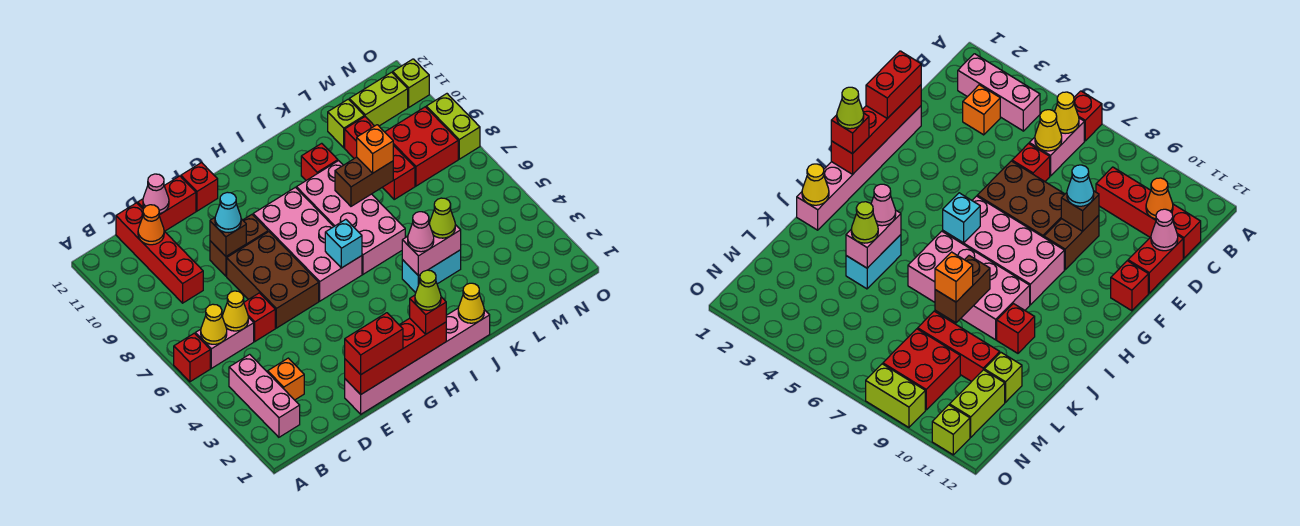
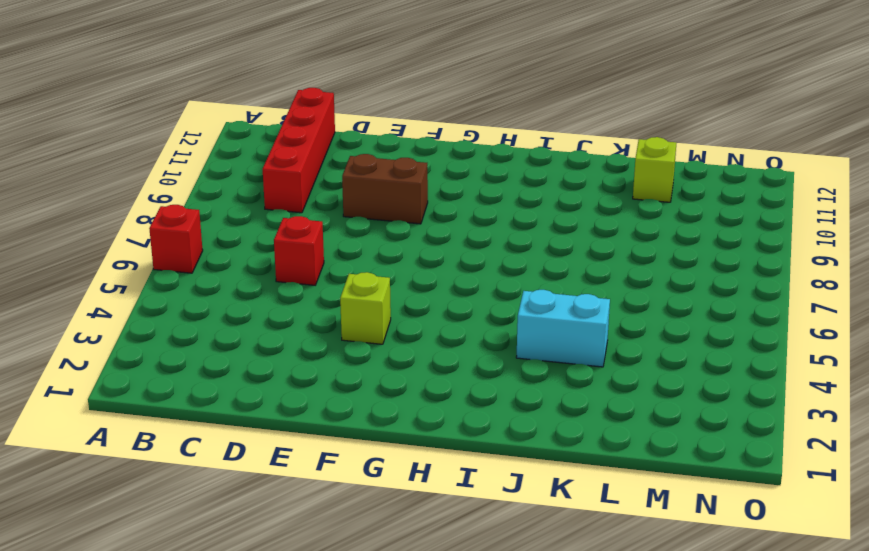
lime 1x1 brick [340,272,391,344] -> lime 1x1 brick moved to [393,59,429,107]
none -> pink 1x3 brick [229,354,300,437]
none -> pink 1x2 brick [195,316,254,368]
none -> orange 1x1 brick [268,358,304,400]
none -> red 1x2 brick [138,176,196,231]

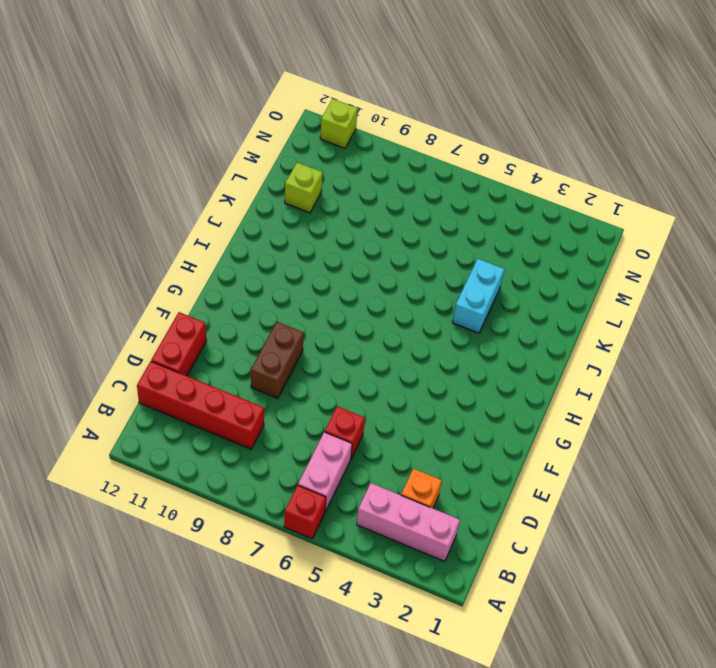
none -> pink 1x6 brick [345,308,490,414]
none -> brown 2x3 brick [227,232,319,328]
none -> red 1x1 brick [181,163,218,211]
none -> pink 2x4 brick [253,187,362,301]

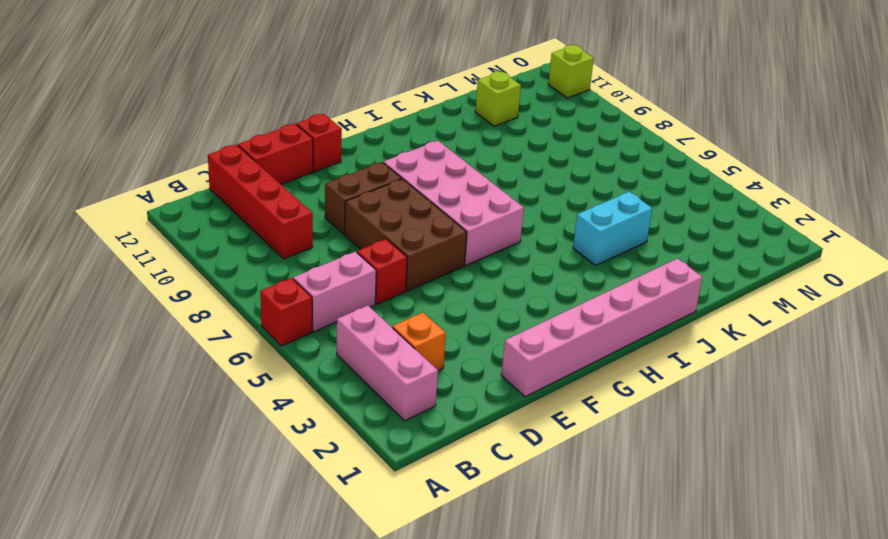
none -> pink 2x4 brick [296,161,405,274]
none -> red 1x1 brick [301,143,338,180]
none -> red 1x3 brick [345,117,415,199]
none -> red 2x2 brick [385,107,458,186]

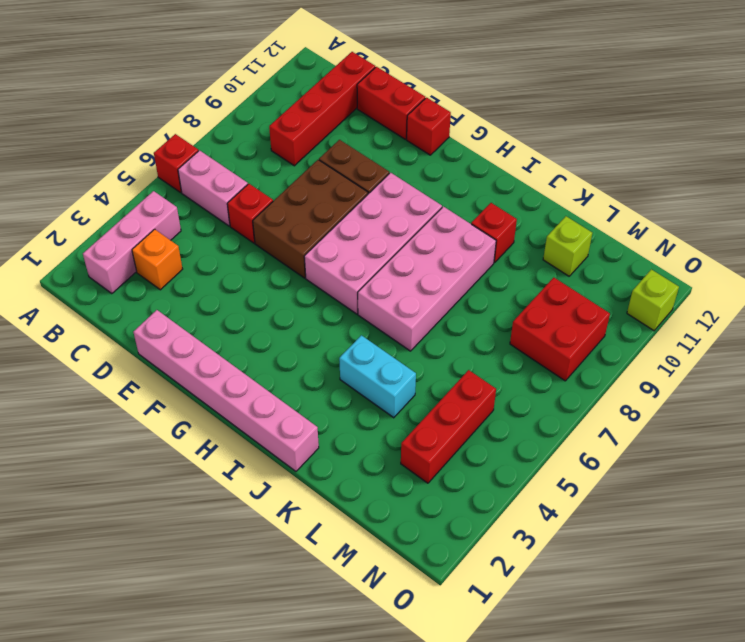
red 1x3 brick [401,370,496,483] -> red 1x3 brick moved to [345,117,415,199]
none -> lime 1x2 brick [349,72,408,126]
none -> lime 1x2 brick [426,94,480,159]
none -> yellow 1x1 cone [201,304,227,344]
none -> yellow 1x1 cone [223,291,248,331]

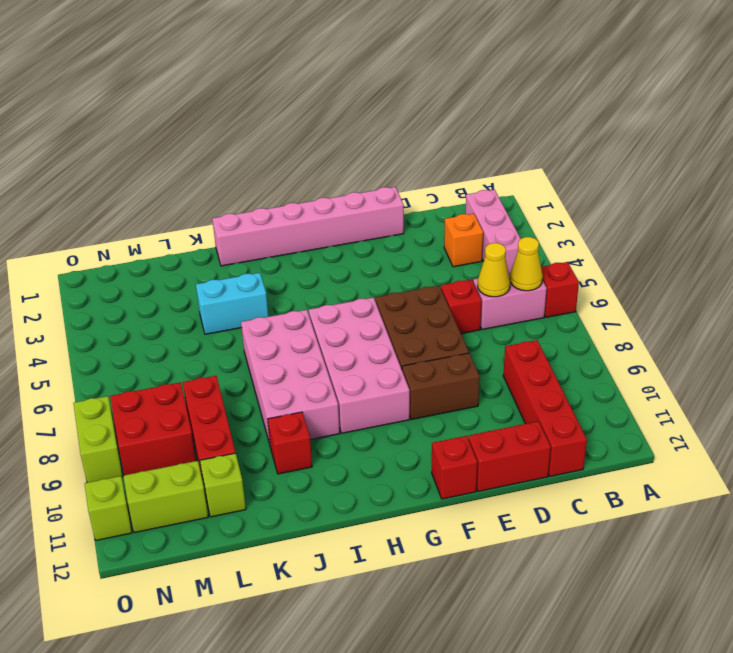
none -> orange 1x1 cone [138,205,164,245]
none -> pink 1x1 cone [143,174,169,214]
none -> red 1x4 brick [345,318,446,394]
none -> brown 1x1 brick [210,218,246,256]

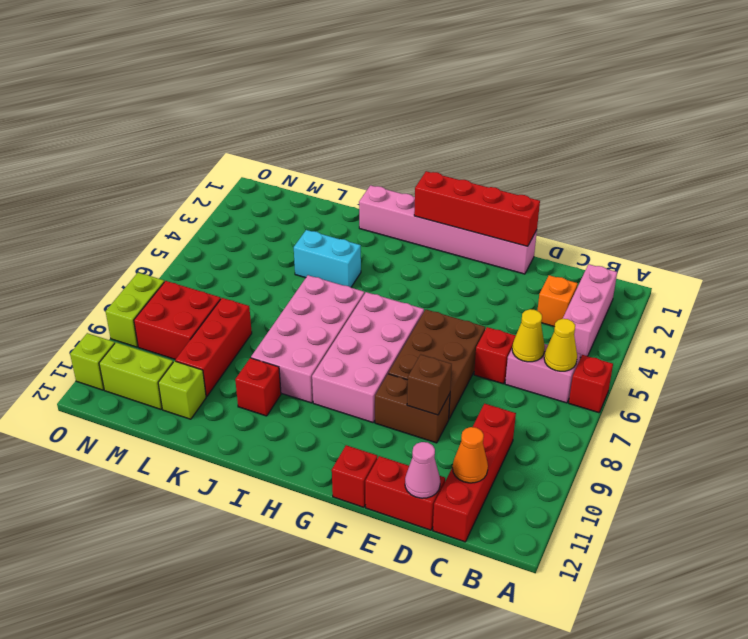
none -> cyan 1x1 brick [325,219,362,268]
none -> yellow 1x1 cone [458,283,484,323]
none -> pink 1x2 brick [402,223,461,276]
none -> brown 1x2 brick [335,157,393,206]

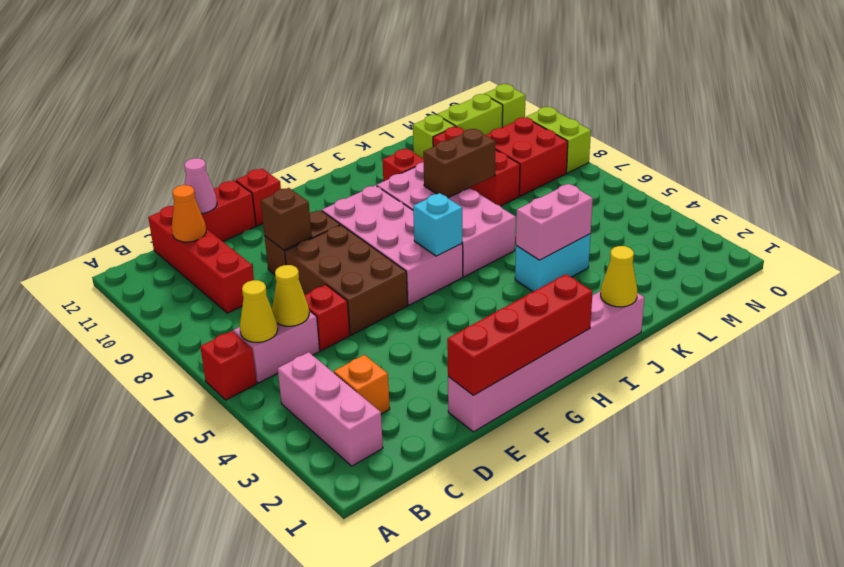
none -> red 1x2 brick [345,313,403,375]
none -> cyan 1x1 cone [215,192,241,233]
none -> red 1x1 brick [410,295,446,334]
none -> pink 1x1 cone [408,212,434,252]

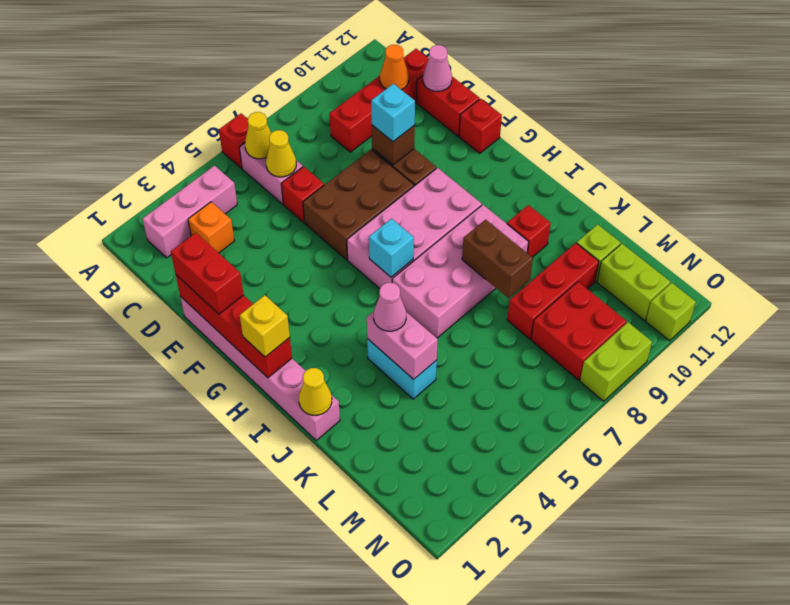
cyan 1x1 brick [371,84,415,142] -> cyan 1x1 cone [215,192,241,233]
yellow 1x1 brick [240,295,290,357] -> red 1x1 brick [410,295,446,334]
none -> lime 1x1 cone [429,198,455,238]
none -> orange 1x1 brick [357,125,393,173]
none -> lime 1x1 cone [415,270,441,310]

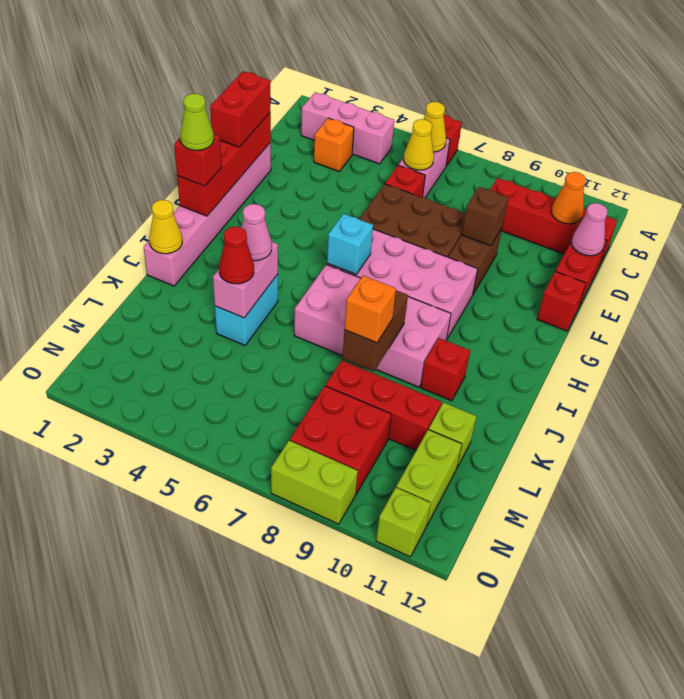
red 1x1 cone [219,226,254,284] -> lime 1x1 cone [429,198,455,238]
none -> cyan 1x1 cone [215,192,241,233]

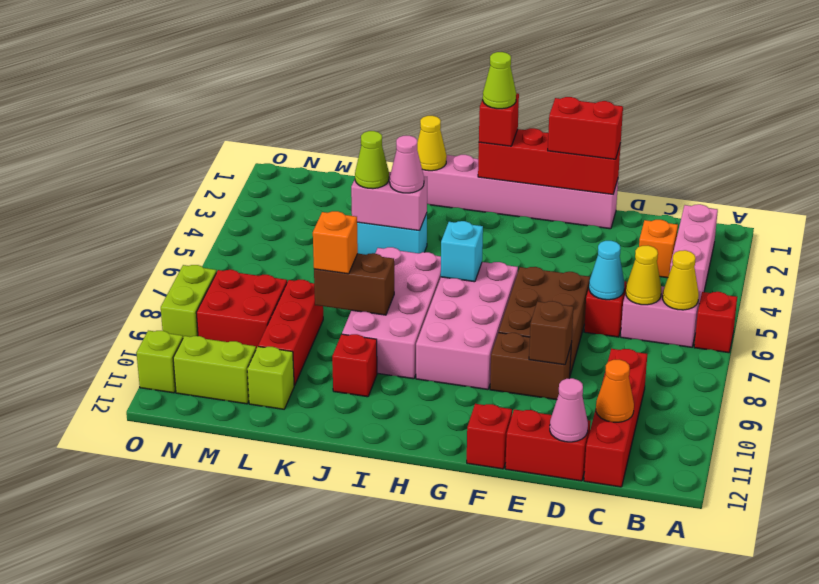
cyan 1x1 cone [589,241,624,300] -> cyan 1x1 cone moved to [215,192,241,233]

